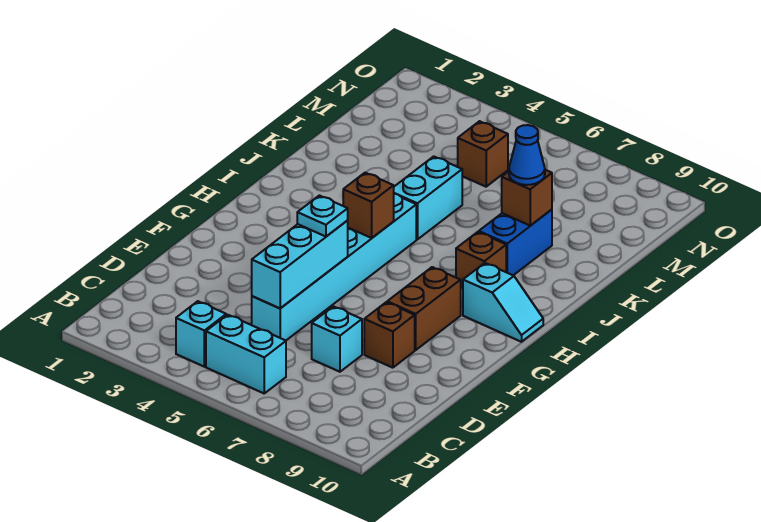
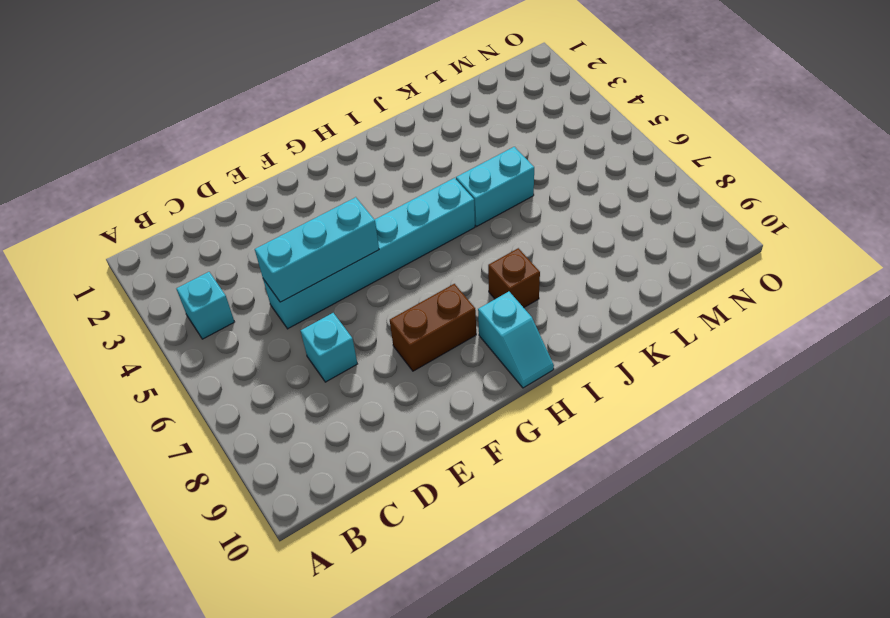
none -> cyan 1x2 brick [206,315,286,393]
none -> brown 1x1 brick [364,302,415,368]
none -> blue 1x2 brick [479,210,552,275]

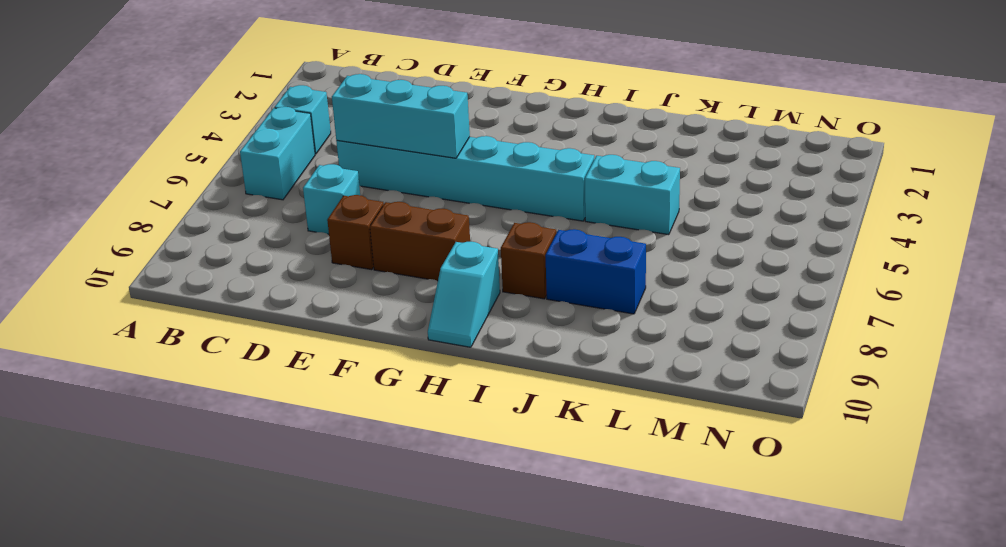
none -> brown 1x1 brick [458,121,508,187]
none -> brown 1x1 brick [343,173,394,238]
none -> brown 1x1 brick [502,170,552,226]

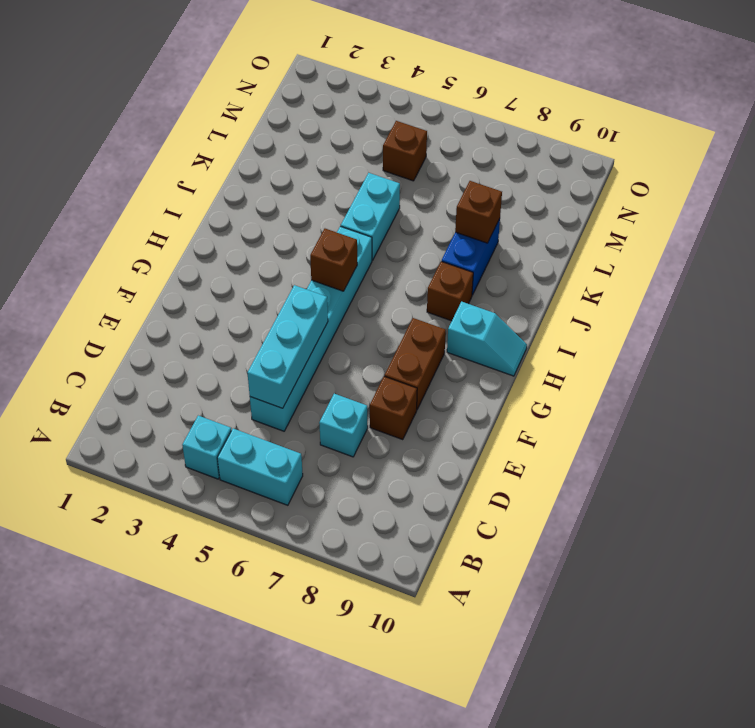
none -> cyan 1x1 plate [297,195,348,237]
none -> blue 1x1 cone [509,125,545,185]

